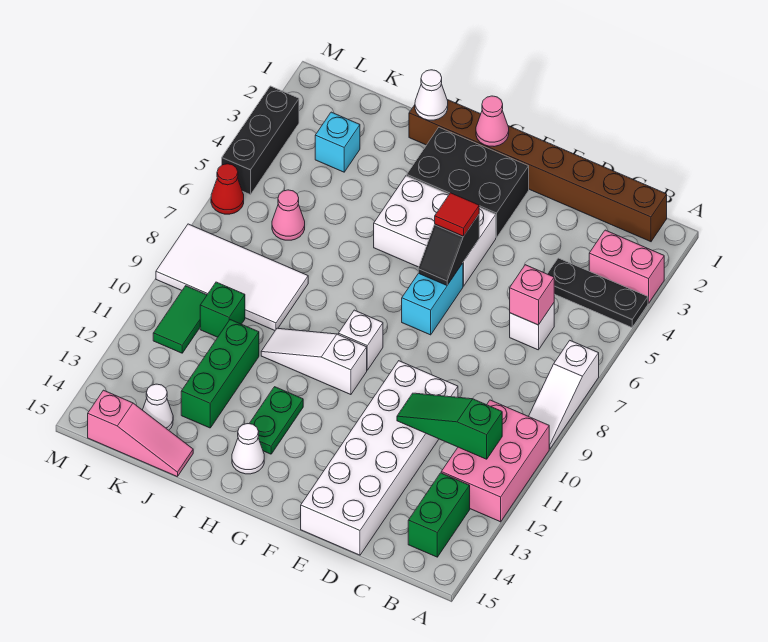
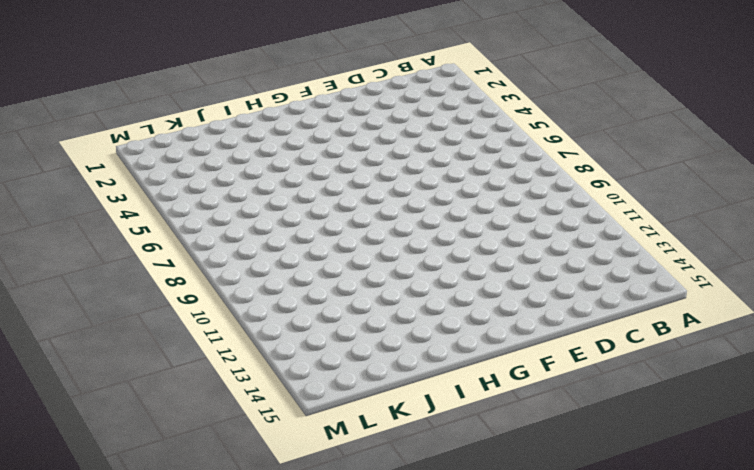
none -> pink 1x2 brick [589,230,664,303]
none -> black 1x3 plate [547,258,648,327]
none -> white 1x3 slope [529,341,599,449]
none -> pink 2x3 brick [441,400,549,522]

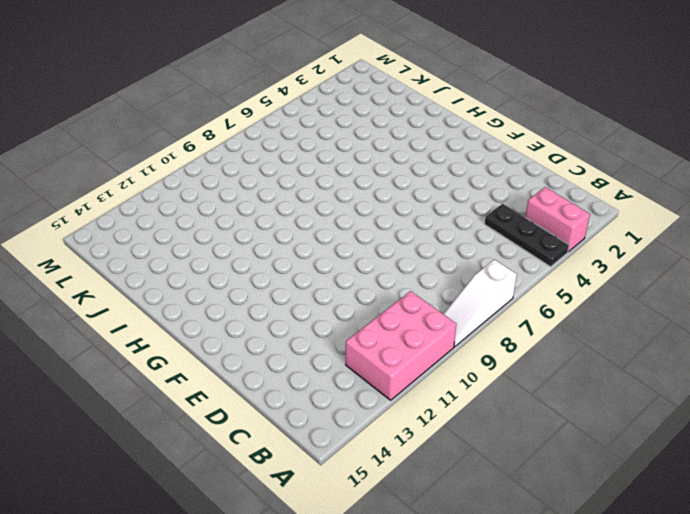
none -> brown 1x8 brick [409,100,667,242]
none -> green 1x2 brick [408,473,470,557]
none -> white 1x1 brick [510,303,554,350]
none -> white 2x6 brick [301,361,458,555]

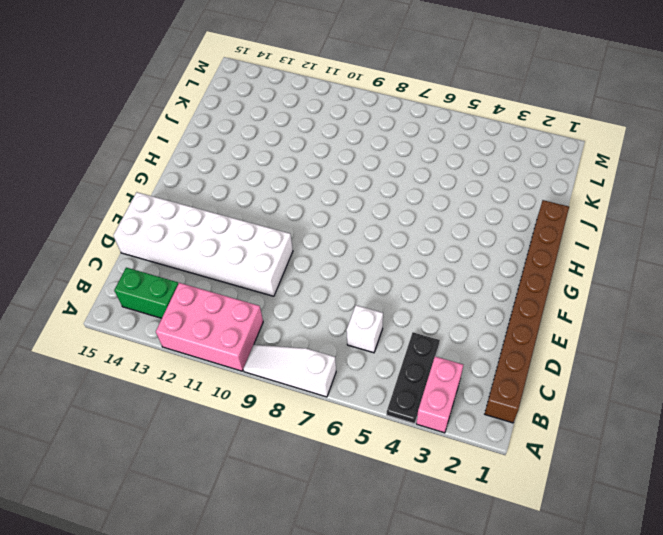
none -> black 2x3 brick [407,127,529,238]
none -> white 2x3 brick [374,176,496,286]
none -> cyan 1x2 brick [402,263,463,335]
none -> white 1x1 brick [338,310,383,370]

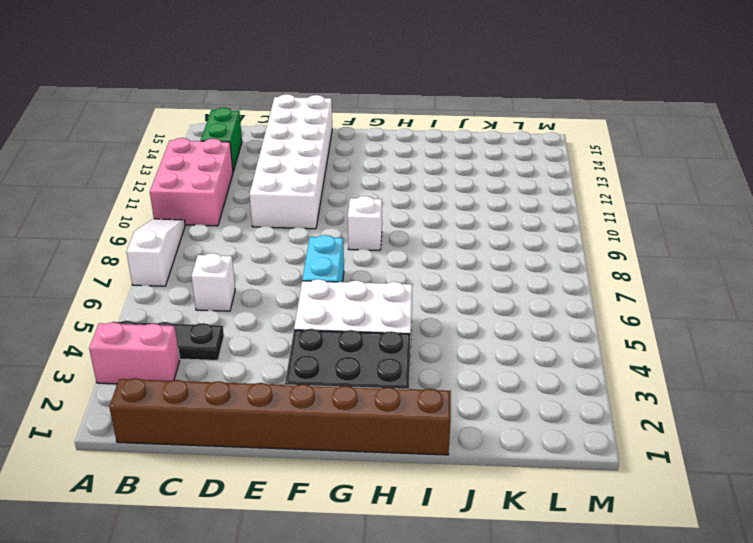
none -> white 1x3 slope [261,328,367,395]
none -> green 1x2 plate [249,387,303,454]
none -> white 1x1 cone [232,424,264,474]
none -> white 2x4 tile [156,224,308,330]

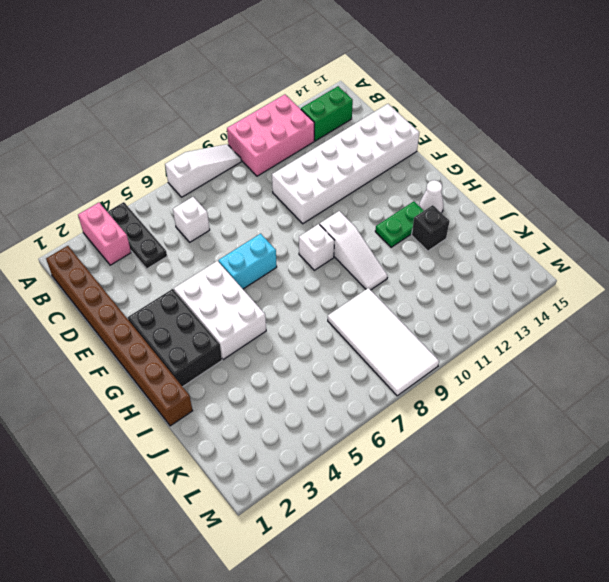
black 1x1 brick [412,205,450,251] -> none
none -> green 1x3 brick [181,320,259,428]
none -> pink 1x3 slope [88,390,193,477]
none -> cyan 1x1 brick [315,112,360,172]
none -> pink 1x1 cone [272,190,305,240]

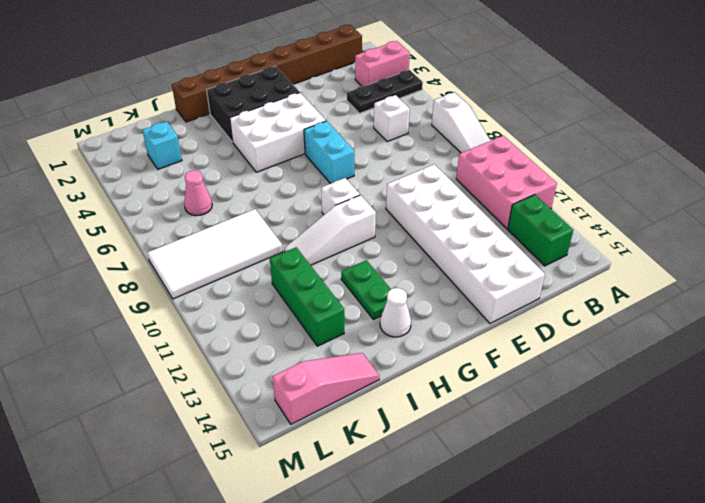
none -> green 1x1 brick [200,282,245,337]
none -> white 1x1 cone [143,384,173,430]
none -> green 1x2 tile [153,286,207,353]
none -> black 1x3 brick [222,86,299,195]

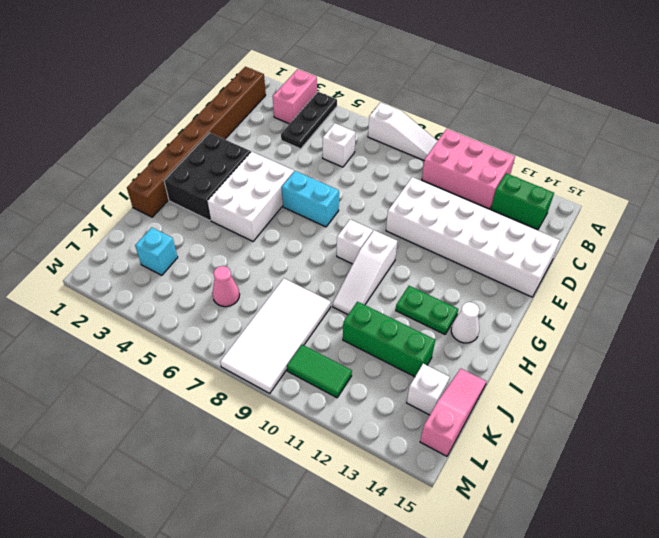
white 1x1 brick [407,364,450,415] -> white 1x1 cone [143,384,173,430]
none -> green 1x1 brick [200,282,245,337]
none -> black 1x3 brick [222,86,299,195]
none -> red 1x1 cone [211,164,244,214]
none -> green 1x3 slope [397,393,502,459]

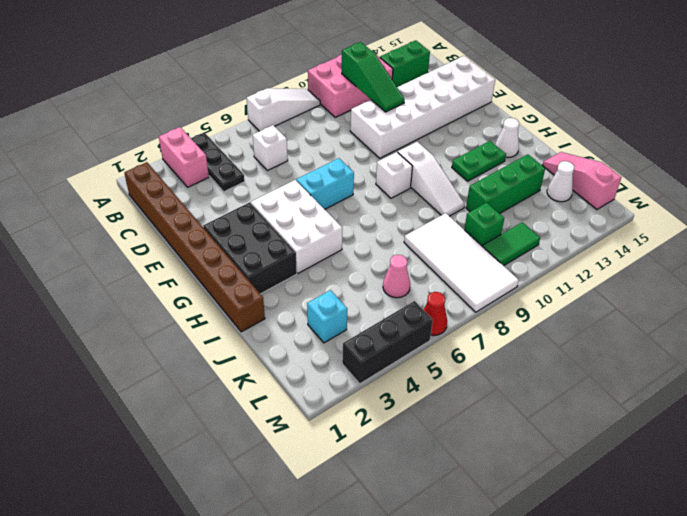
none -> pink 1x1 brick [510,265,554,325]
none -> black 1x2 slope [418,215,479,285]
none -> pink 1x1 cone [476,96,509,147]
none -> white 1x1 cone [415,70,448,120]

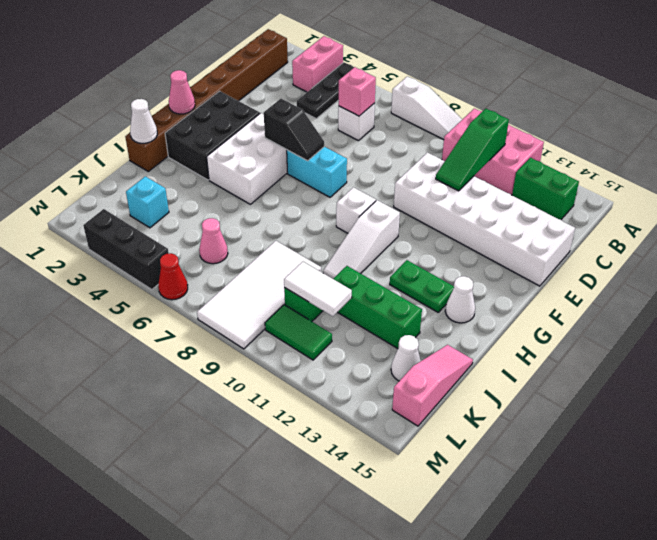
white 1x2 tile [284,262,352,316] -> none
none -> red 1x1 tile [435,193,479,236]

